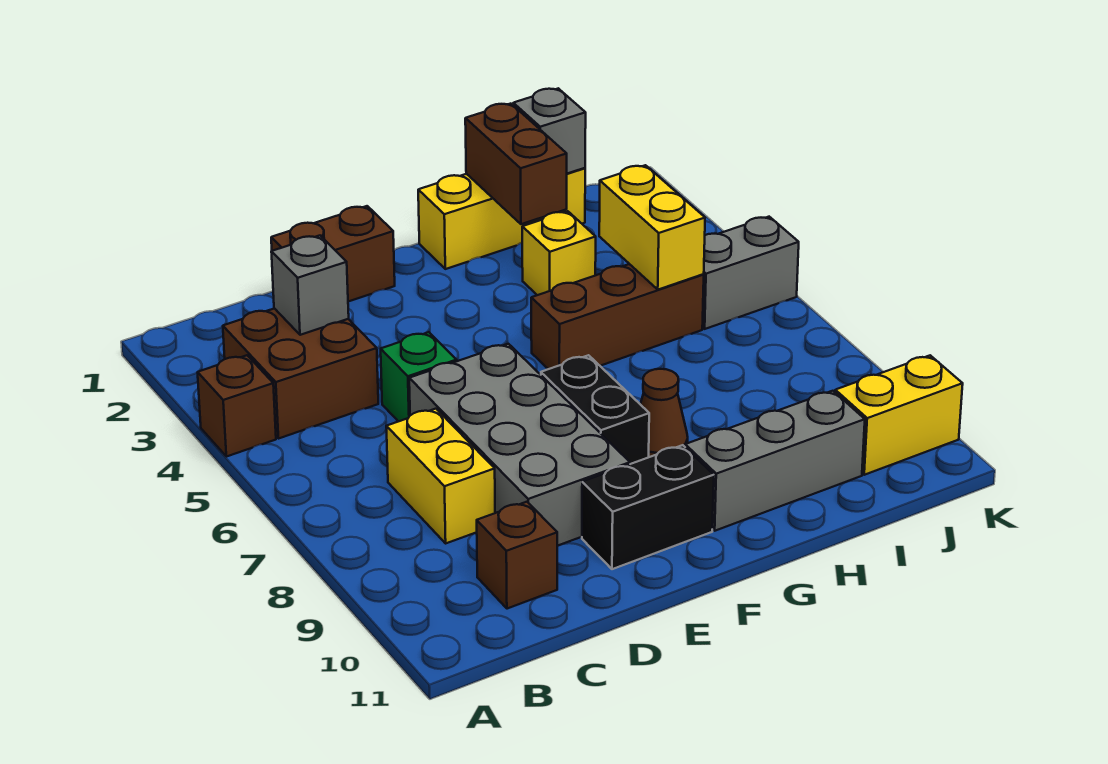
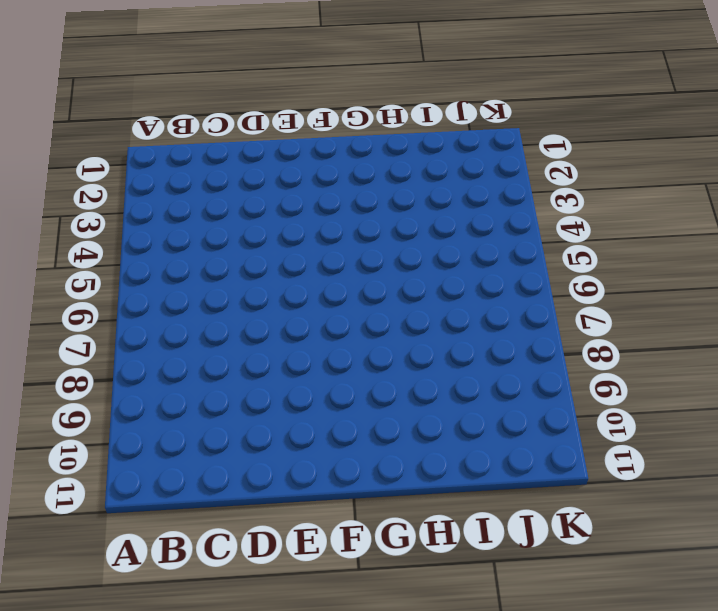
none -> brown 1x1 brick [198,355,276,457]
none -> brown 2x2 brick [223,308,378,438]
none -> yellow 1x2 brick [386,409,495,543]

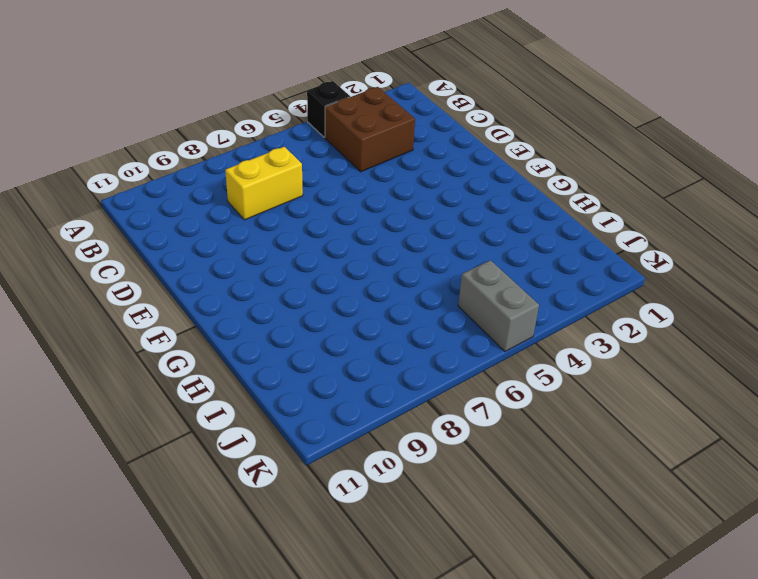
black 1x1 brick [307,81,350,137] -> brown 1x1 brick [198,355,276,457]
none -> brown 1x1 brick [476,502,557,609]
none -> brown 1x2 brick [271,206,395,302]
none -> green 1x1 brick [381,332,457,422]

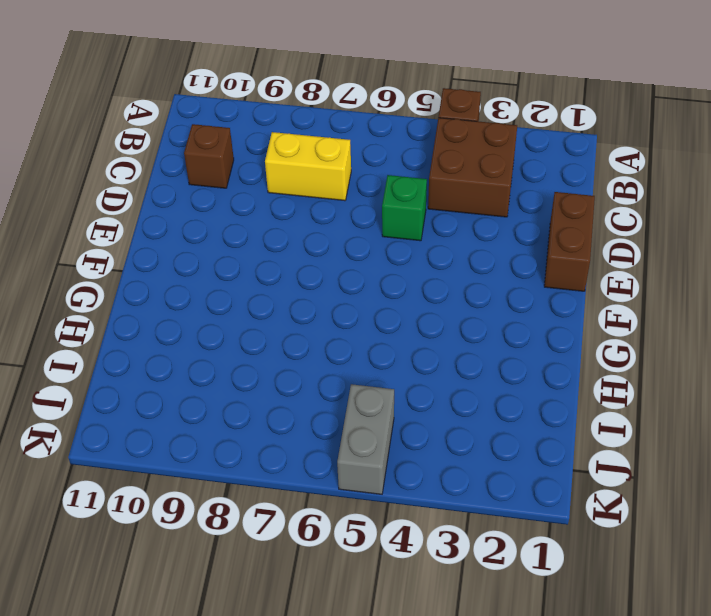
none -> grey 2x4 brick [409,344,630,546]
none -> black 1x2 brick [582,445,714,569]
none -> black 1x2 brick [541,355,649,464]

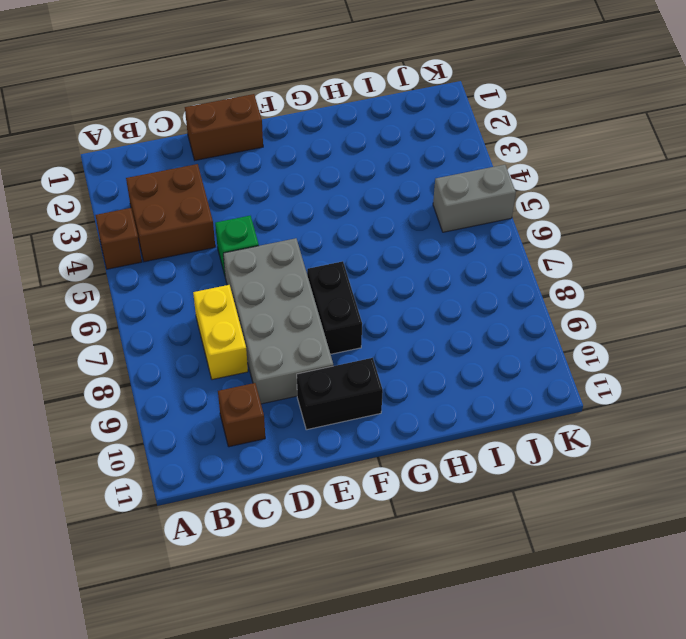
none -> yellow 1x3 brick [418,168,585,269]
none -> brown 1x3 brick [531,264,704,369]
none -> brown 1x1 cone [640,369,688,457]

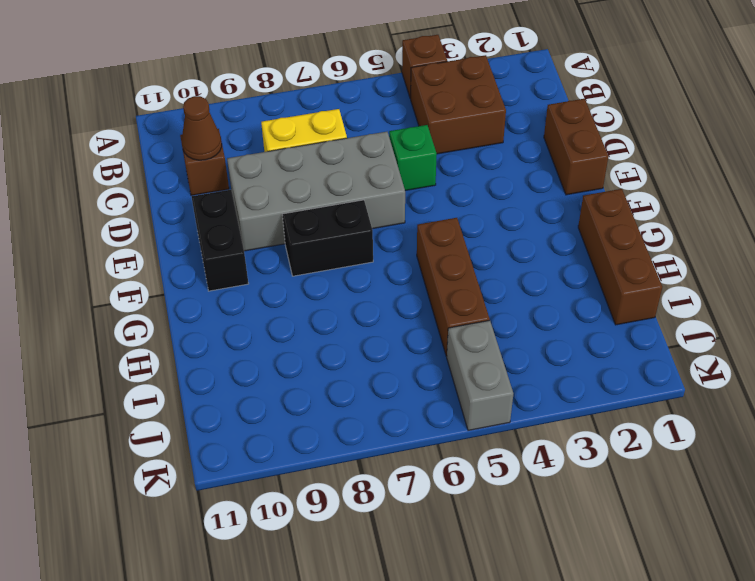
brown 1x1 cone [182,96,222,160] -> brown 1x1 cone moved to [640,369,688,457]
brown 1x3 brick [578,189,662,325] -> yellow 1x3 brick [418,168,585,269]
none -> grey 1x3 brick [685,391,865,531]
none -> yellow 1x1 brick [522,211,596,295]
none -> yellow 1x2 brick [835,355,963,475]

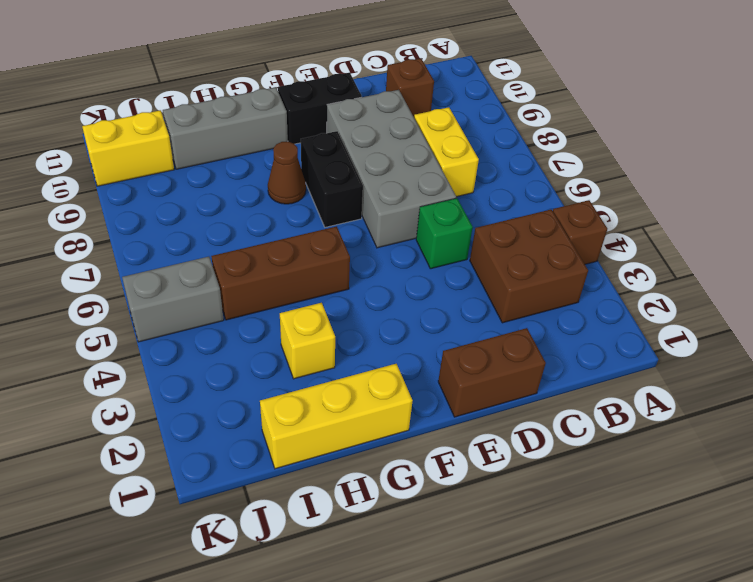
none -> grey 1x1 brick [271,236,349,335]
none -> brown 1x2 brick [465,104,567,224]
none -> grey 1x1 brick [513,88,586,174]

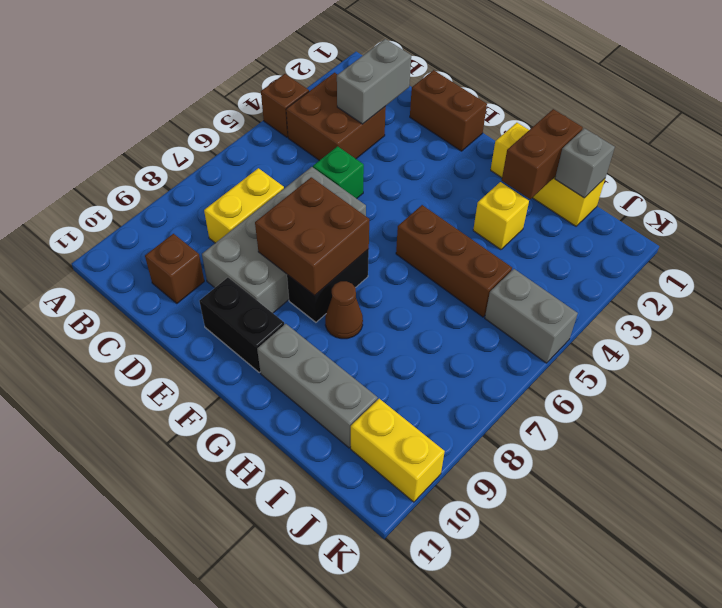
grey 1x2 brick [337,39,411,124] -> grey 1x1 brick [271,236,349,335]
brown 2x2 brick [255,177,369,295] -> none
none -> yellow 1x2 brick [599,165,705,290]

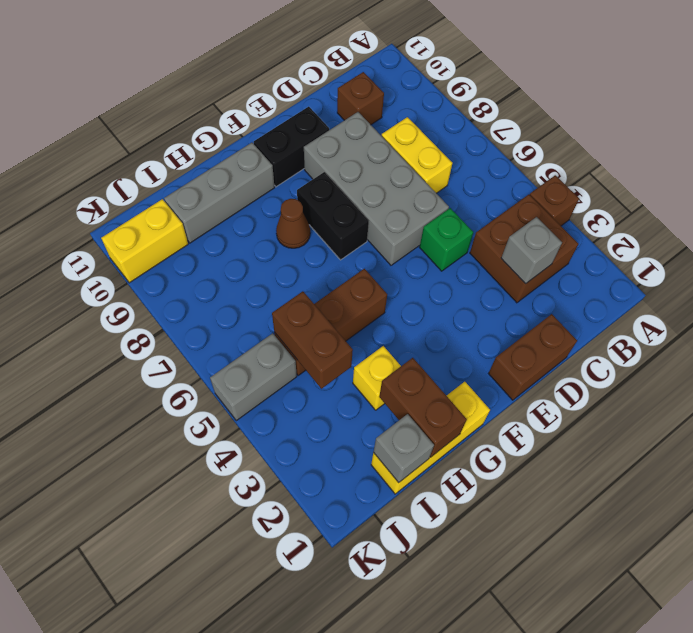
brown 1x2 brick [272,291,353,389] -> yellow 1x2 brick [599,165,705,290]

